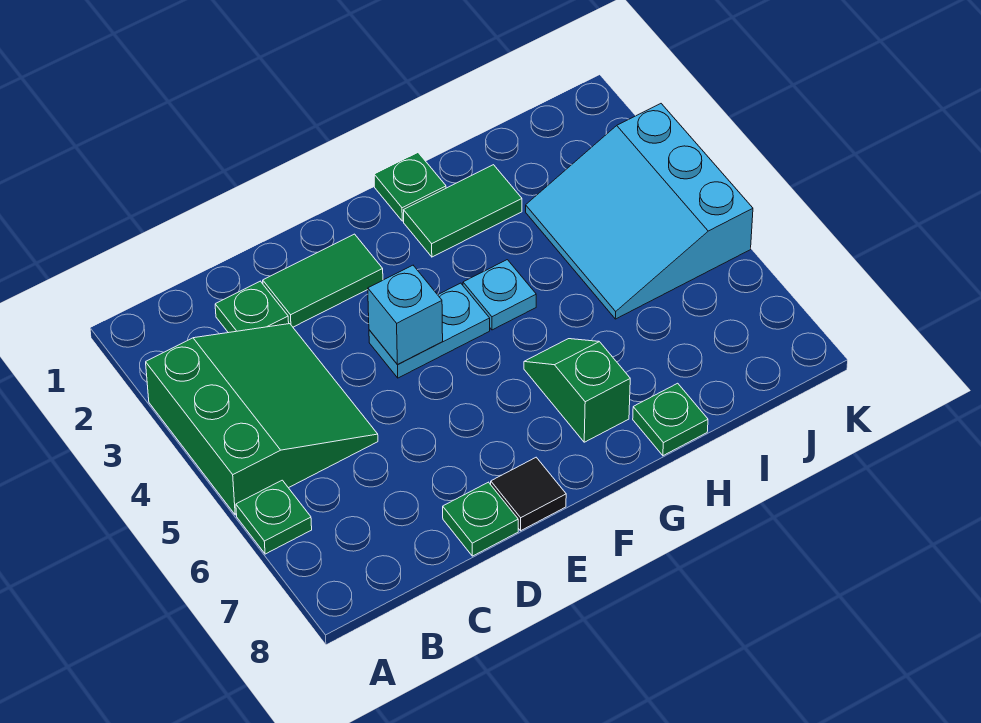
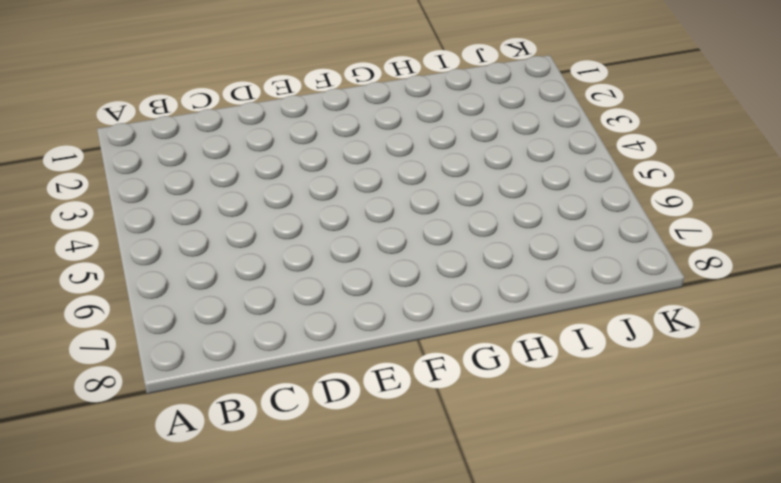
none -> green 3x3 slope [146,324,378,515]
none -> green 1x1 plate [236,480,312,554]
none -> green 1x1 plate [215,281,289,333]

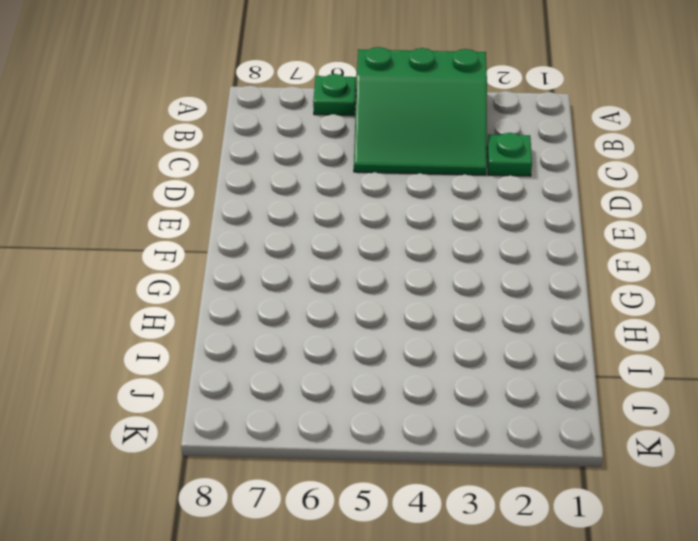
none -> green 1x2 tile [263,234,383,327]
none -> green 1x1 plate [443,482,518,556]
none -> cyan 1x2 plate [369,283,490,378]

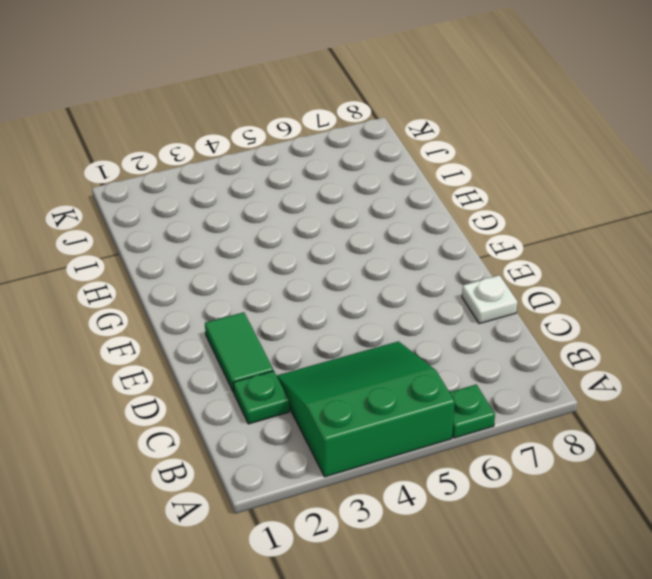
white 1x1 plate [462,275,518,324] -> green 1x1 plate [443,482,518,556]
none -> cyan 1x2 plate [369,283,490,378]
none -> black 1x1 tile [491,457,566,531]
none -> green 1x1 plate [374,153,446,221]

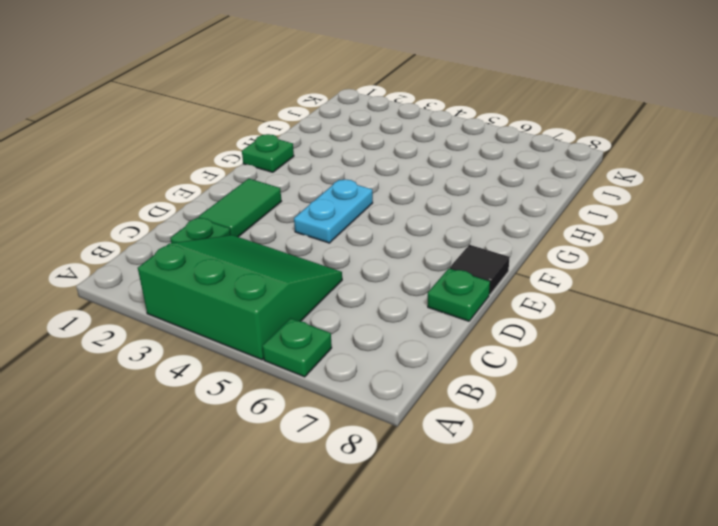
none -> green 1x2 tile [404,165,522,257]
none -> cyan 1x1 plate [463,260,536,330]
none -> green 1x2 slope [524,339,630,442]

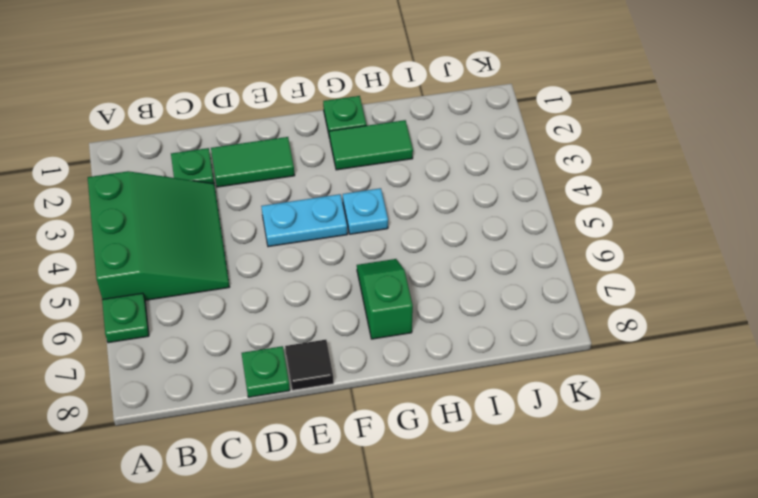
none -> green 1x1 plate [633,383,708,456]
none -> cyan 3x3 slope [526,104,753,319]
none -> cyan 1x1 brick [368,265,443,364]

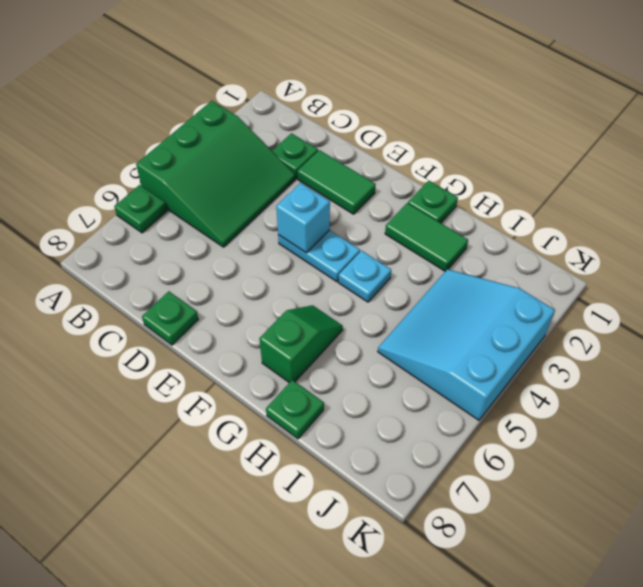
none -> black 1x1 tile [491,457,566,531]

